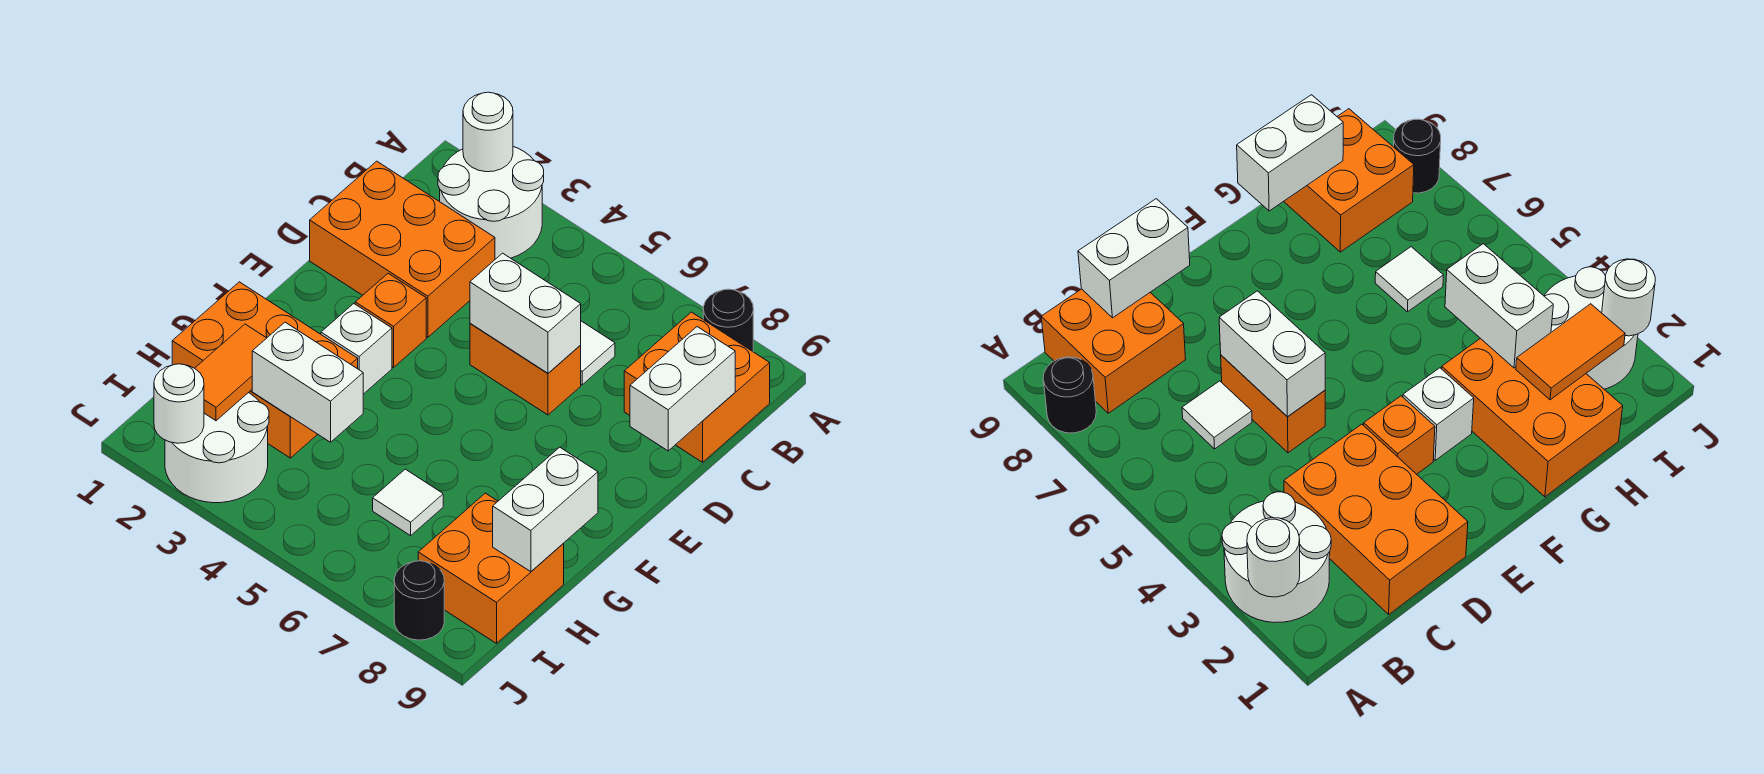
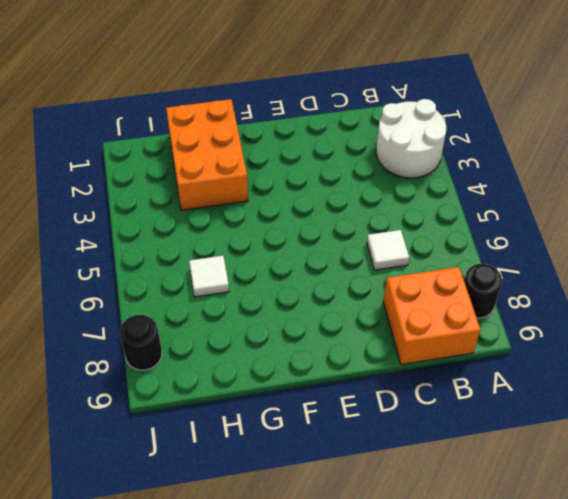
none -> orange 2x3 brick [310,161,495,337]
none -> orange 1x2 brick [470,323,581,415]
none -> orange 1x1 brick [355,273,426,368]

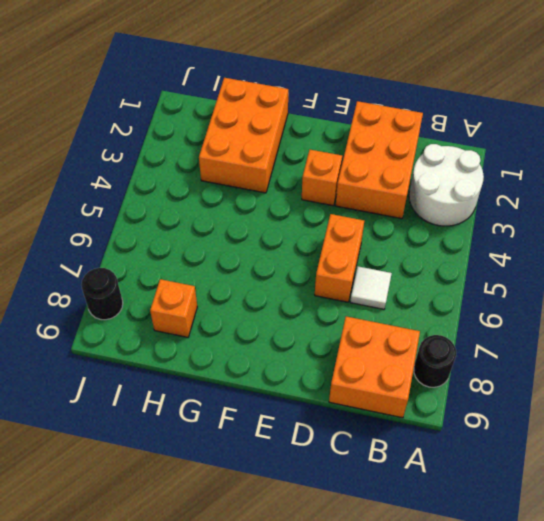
orange 1x1 brick [150,279,197,337] -> orange 2x2 brick [418,493,564,643]
none -> white 1x1 brick [321,304,392,394]
none -> white 1x1 tile [373,469,443,536]
none -> white 2x2 round brick [165,393,269,503]

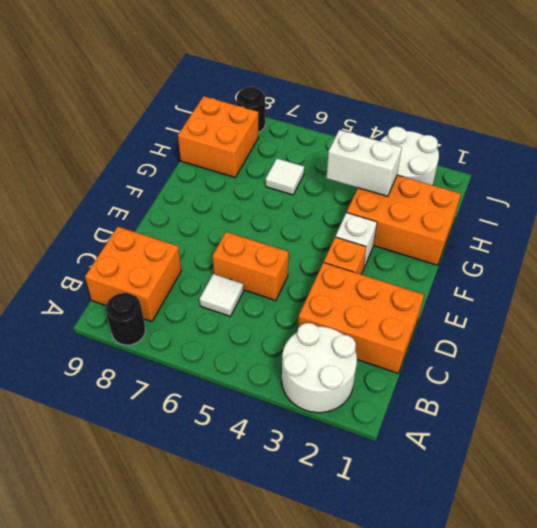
none -> white 1x1 round brick [463,92,513,172]
none -> white 1x2 brick [630,327,735,451]
none -> white 1x2 brick [470,253,581,373]

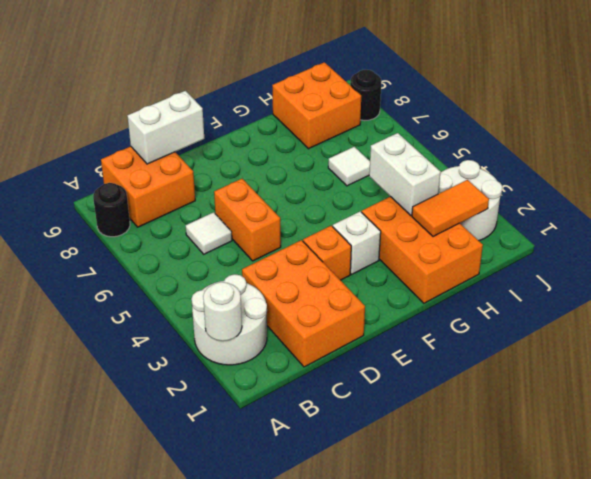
none -> white 1x2 brick [470,253,581,373]
none -> white 1x2 brick [493,447,598,572]
none -> white 1x1 round brick [154,364,204,443]

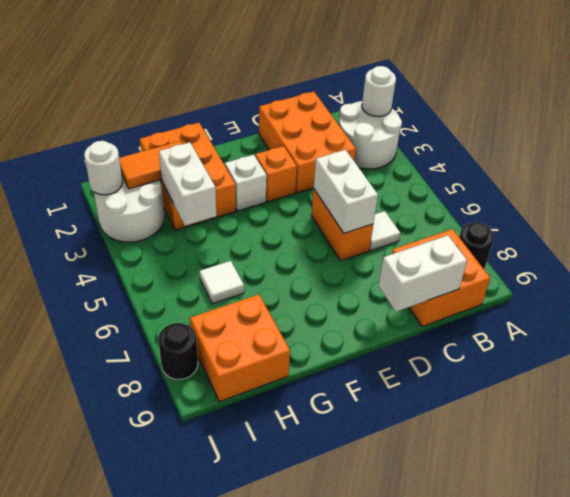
none -> white 1x2 brick [493,447,598,572]

